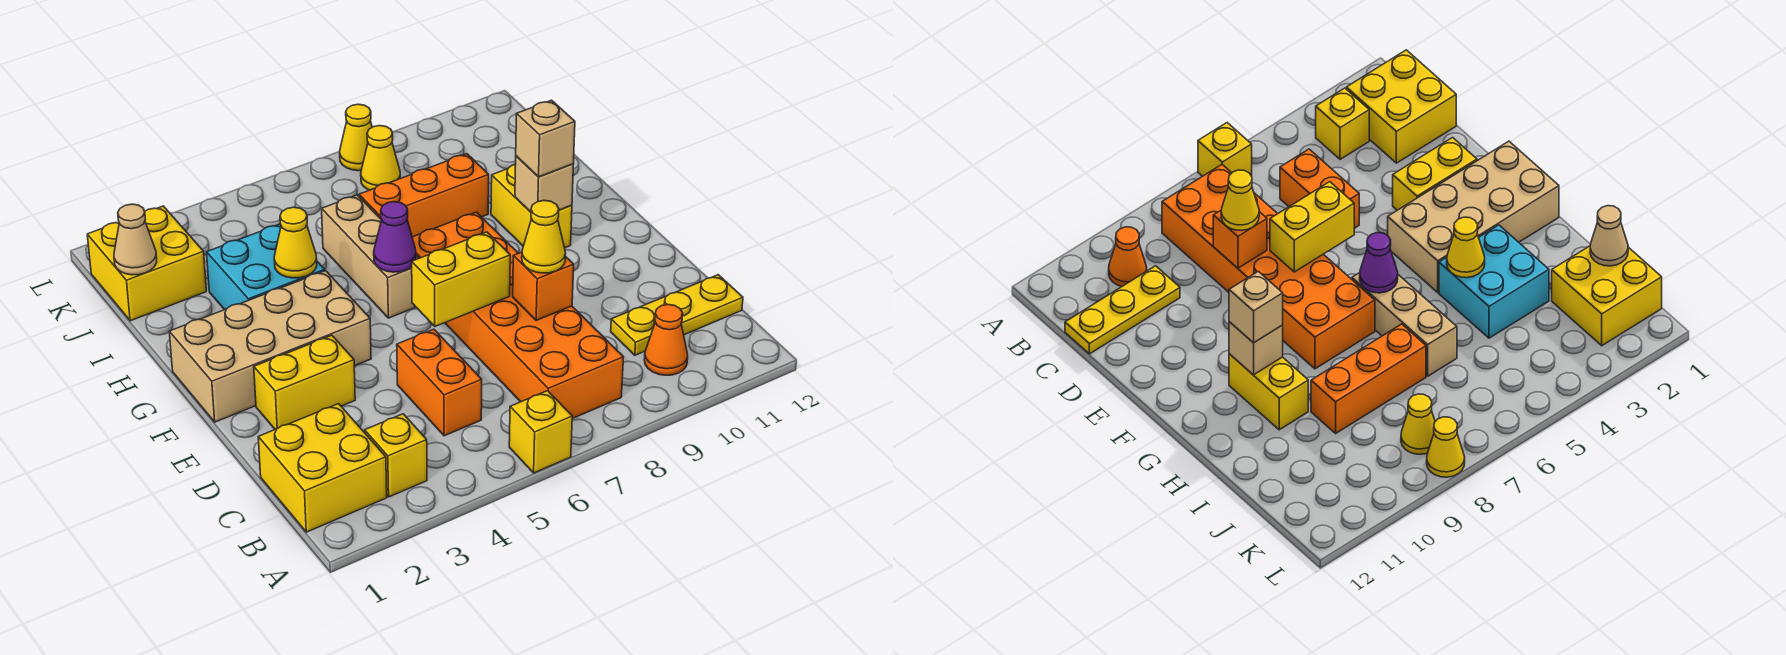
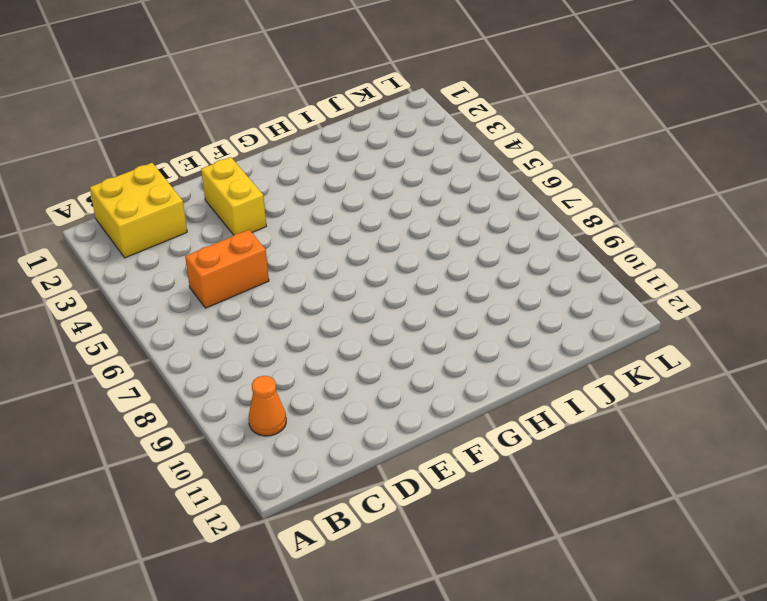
none -> yellow 1x1 brick [509,391,572,473]
none -> yellow 1x1 brick [365,414,427,497]
none -> orange 2x6 brick [412,212,624,419]

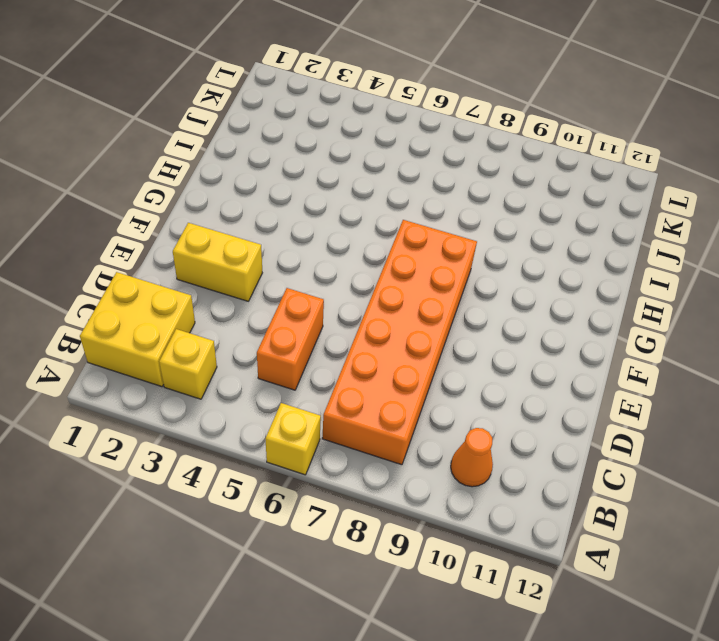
none -> yellow 1x3 plate [611,275,743,355]
none -> tan 2x4 brick [169,271,371,422]
none -> tan 1x3 brick [322,195,419,318]

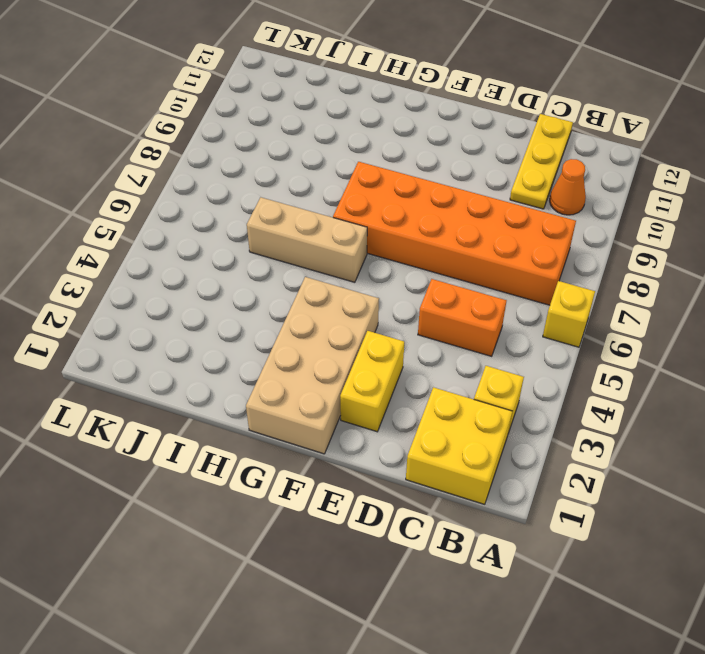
none -> yellow 1x2 brick [491,164,572,248]
none -> cyan 2x2 brick [207,224,325,310]
none -> orange 1x3 brick [359,154,489,237]

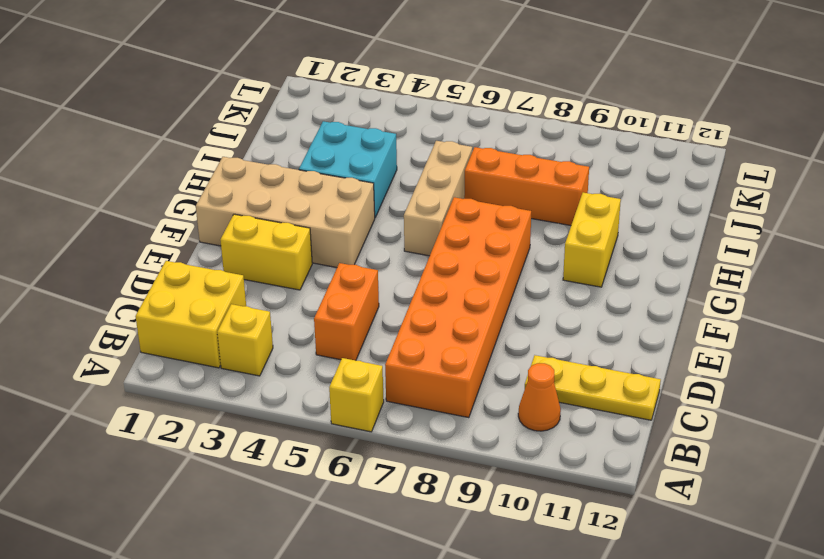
none -> yellow 2x2 brick [87,206,206,321]
none -> yellow 1x1 cone [361,126,400,190]
none -> yellow 1x1 cone [340,104,372,171]

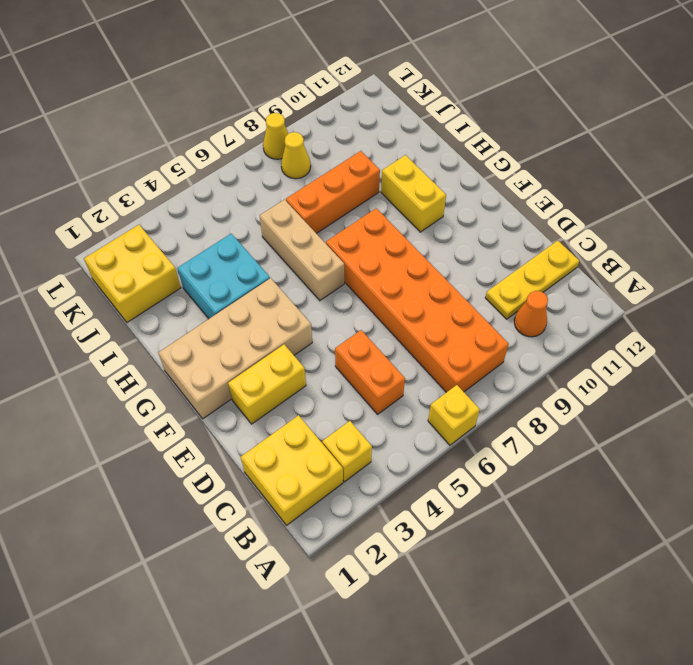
none -> orange 1x1 brick [513,252,574,320]
none -> yellow 1x2 brick [412,232,510,326]
none -> purple 1x1 cone [374,202,416,272]

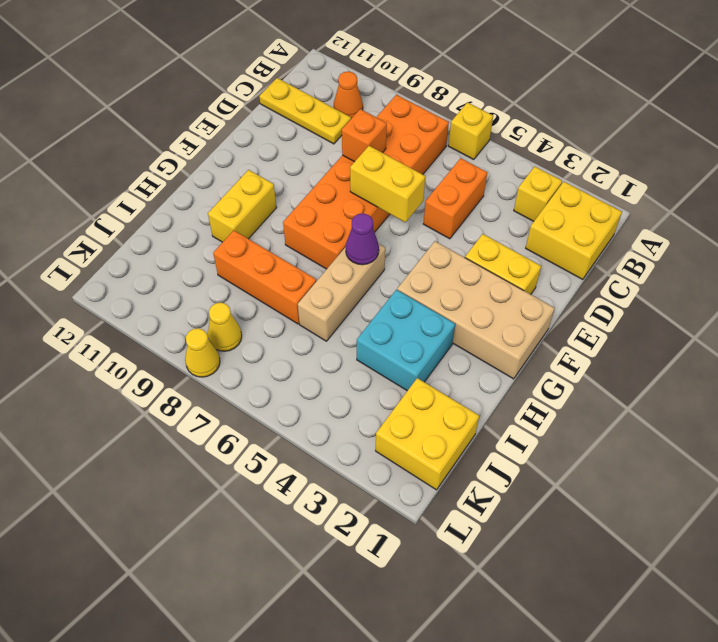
none -> tan 1x1 brick [515,156,574,212]
none -> yellow 1x1 cone [274,207,317,278]
none -> tan 1x1 cone [114,204,157,275]

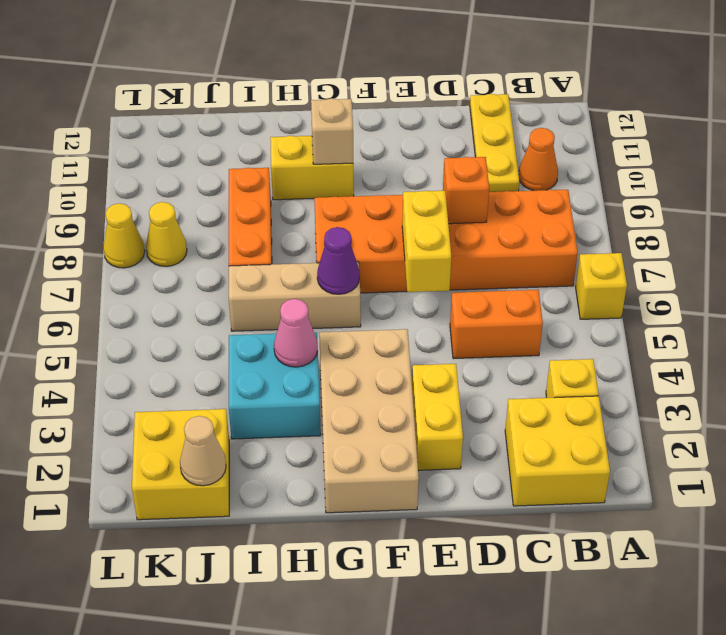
pink 1x1 cone [274,299,318,367] -> yellow 1x1 cone [274,207,317,278]
none -> yellow 1x1 cone [522,200,566,273]
none -> tan 1x1 brick [516,100,575,177]

